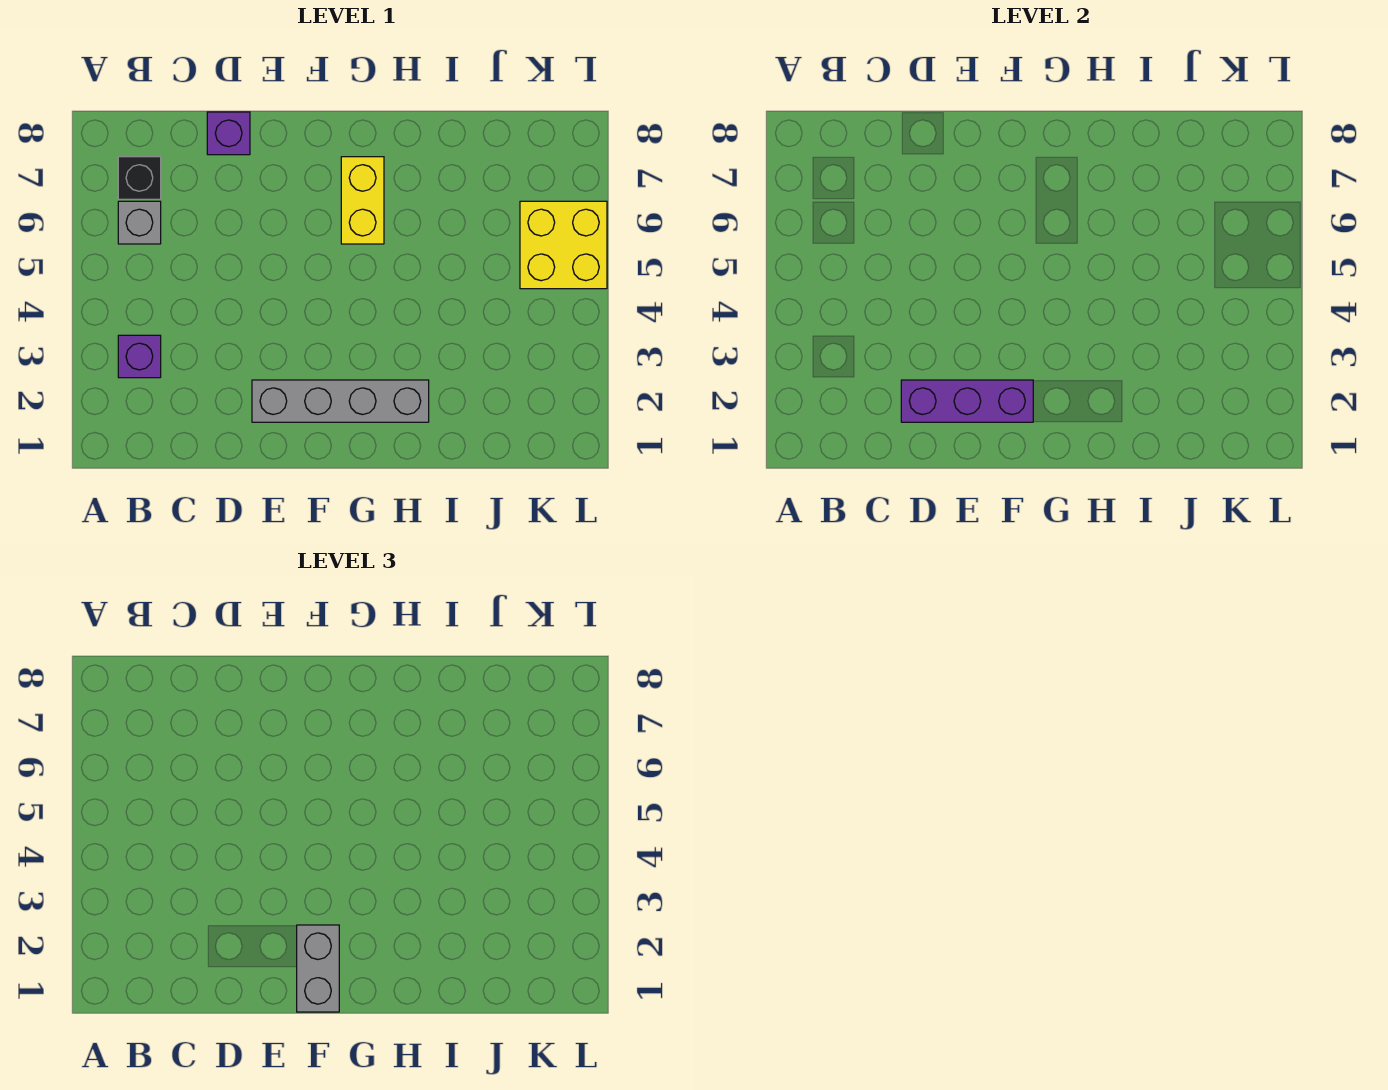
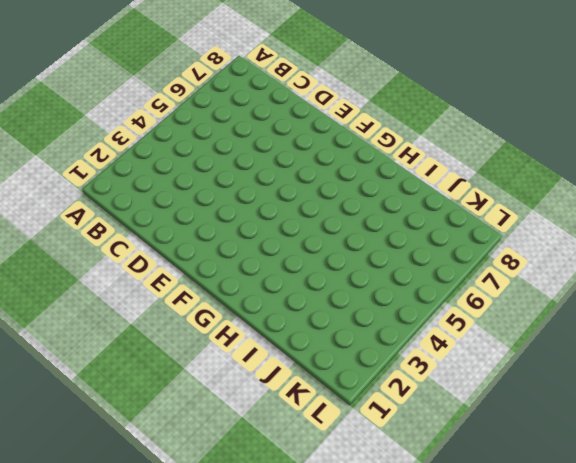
none -> purple 1x1 brick [118,335,161,378]
none -> grey 1x1 brick [118,201,161,244]

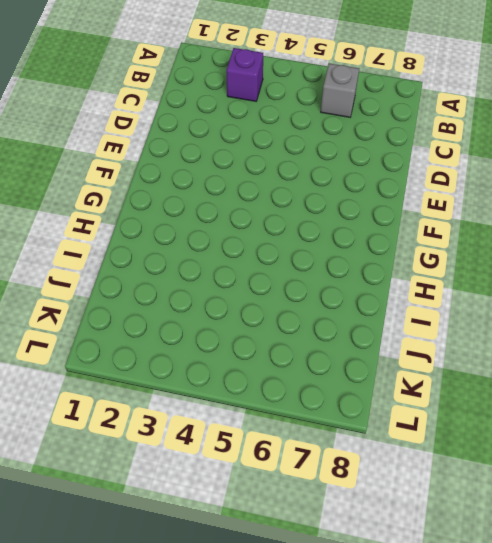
none -> black 1x1 brick [118,157,161,199]
none -> purple 1x1 brick [207,112,250,155]

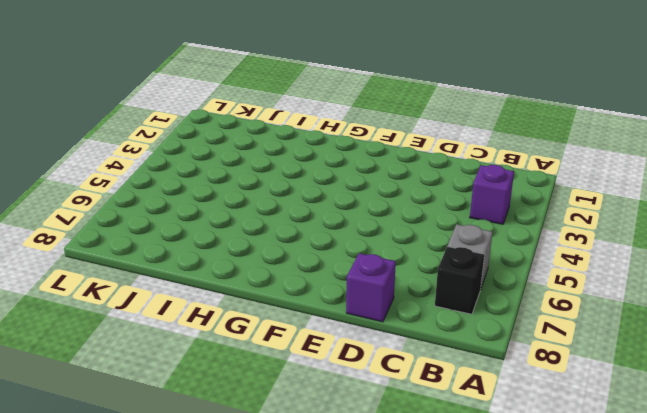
none -> grey 1x4 brick [252,380,429,422]
none -> yellow 1x2 brick [341,157,384,244]

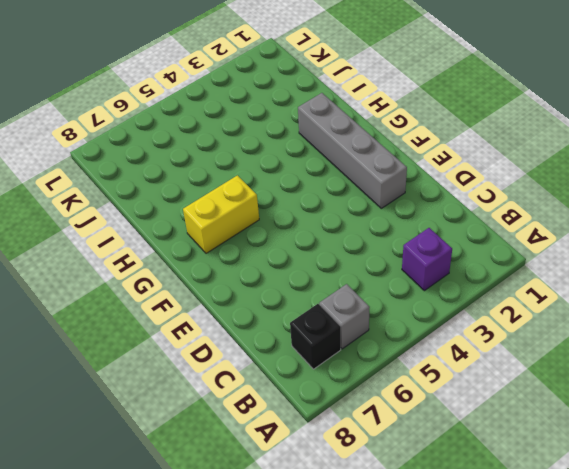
none -> purple 1x1 brick [207,112,250,155]
none -> yellow 2x2 brick [520,201,607,289]

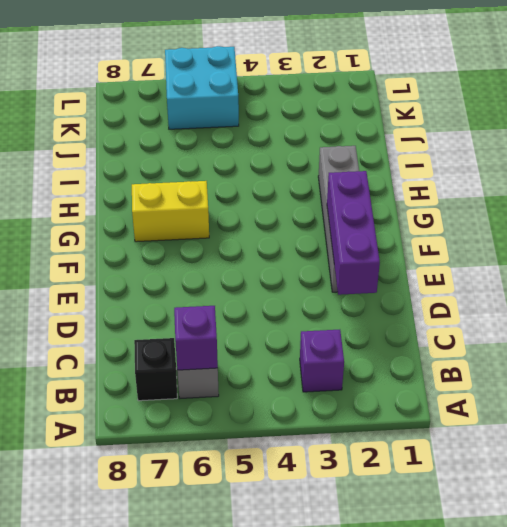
purple 1x1 brick [174,306,218,370] -> purple 1x1 brick moved to [207,112,250,155]
cyan 2x2 brick [165,46,239,129] -> yellow 2x2 brick [520,201,607,289]
none -> grey 1x2 brick [297,925,339,1012]

